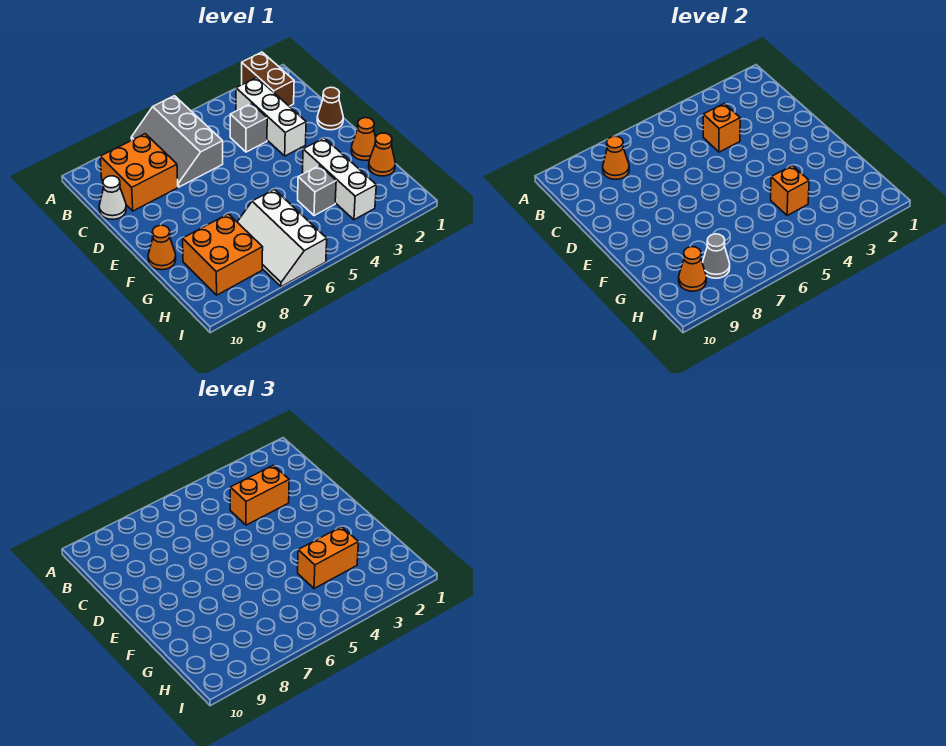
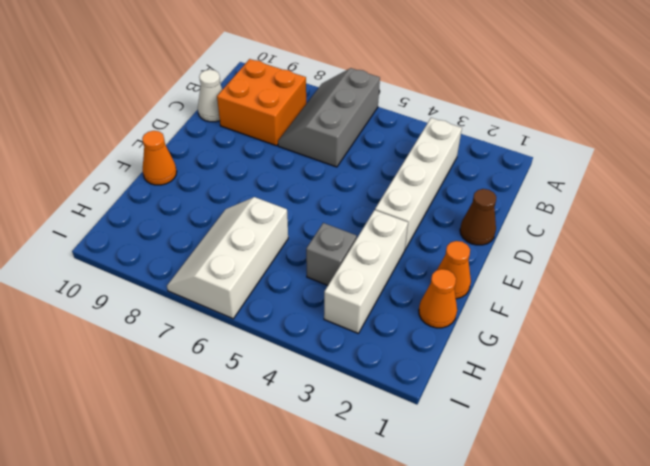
white 1x4 brick [375,118,462,249] -> white 1x3 brick [236,77,306,156]
none -> brown 1x2 brick [242,52,294,106]
none -> grey 1x1 brick [230,103,267,152]
none -> orange 2x2 brick [183,214,263,295]

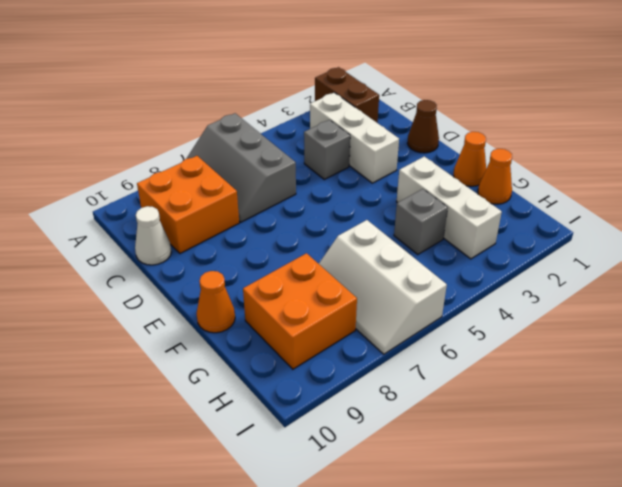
none -> orange 1x1 cone [603,136,629,179]
none -> orange 1x1 brick [703,103,740,152]
none -> orange 1x1 brick [771,165,809,216]

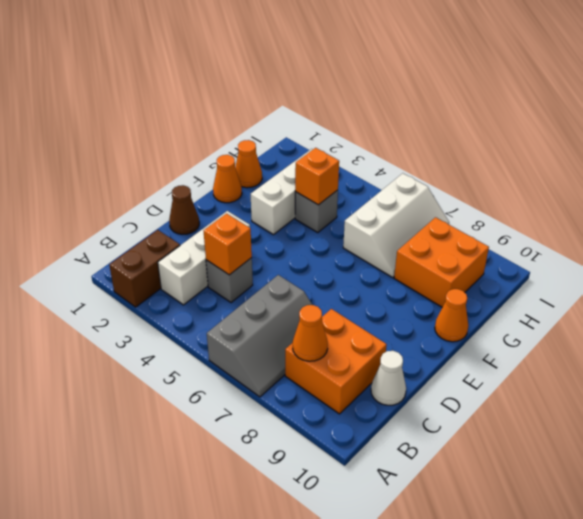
none -> grey 1x1 cone [702,234,730,278]
none -> orange 1x1 cone [679,247,706,291]
none -> orange 1x2 brick [230,465,289,525]

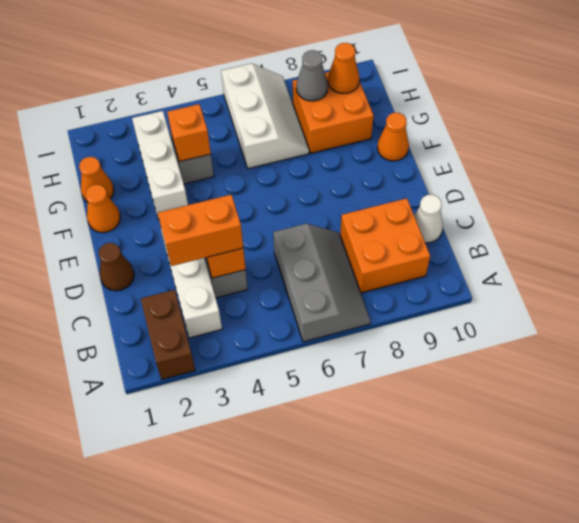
none -> orange 1x1 cone [603,136,629,179]
none -> orange 1x2 brick [298,527,358,589]

